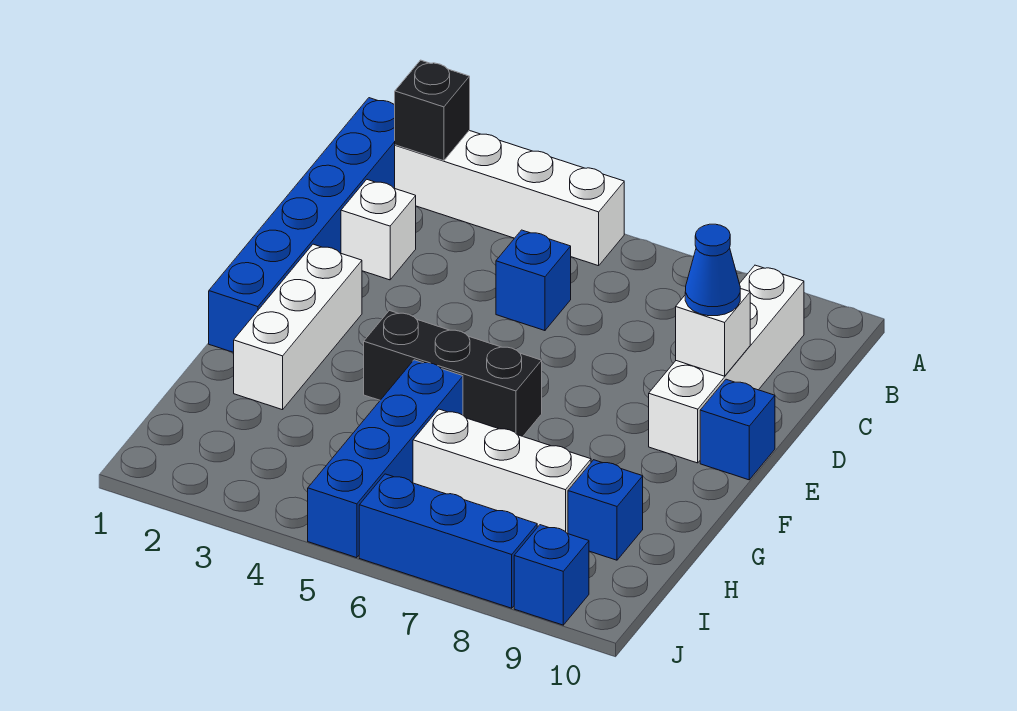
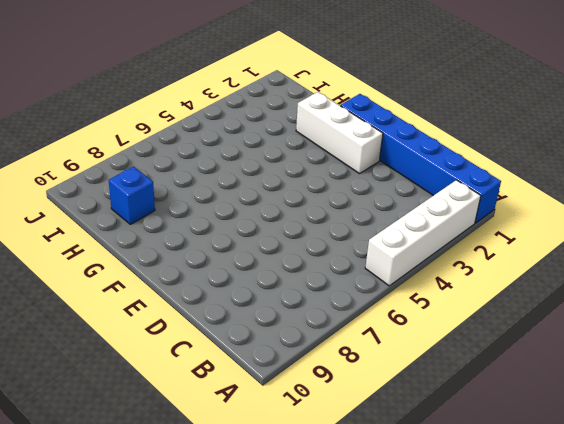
none -> white 1x4 brick [649,265,804,463]
none -> white 1x1 brick [341,180,416,280]
none -> blue 1x1 brick [496,230,571,331]

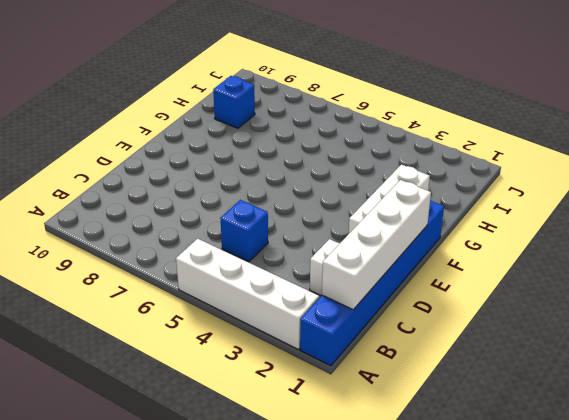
white 1x4 brick [322,180,431,310] -> white 1x4 brick moved to [649,265,804,463]
none -> blue 1x1 brick [700,379,775,480]
none -> black 1x3 brick [364,310,542,436]
none -> blue 1x4 brick [308,360,463,558]

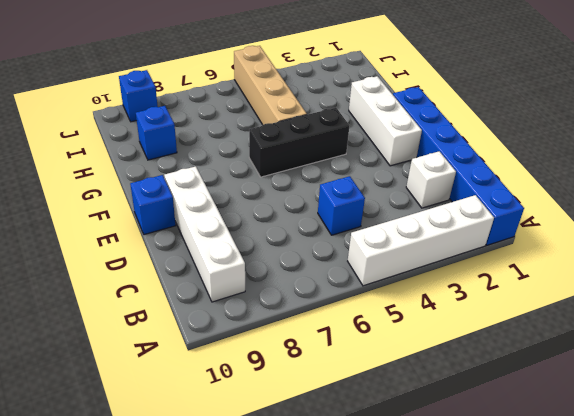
tan 1x4 brick [234,46,307,125] -> blue 1x4 brick [308,360,463,558]
none -> white 1x3 brick [413,409,591,534]
none -> blue 1x3 brick [359,474,537,608]
none -> black 1x1 brick [395,60,470,161]

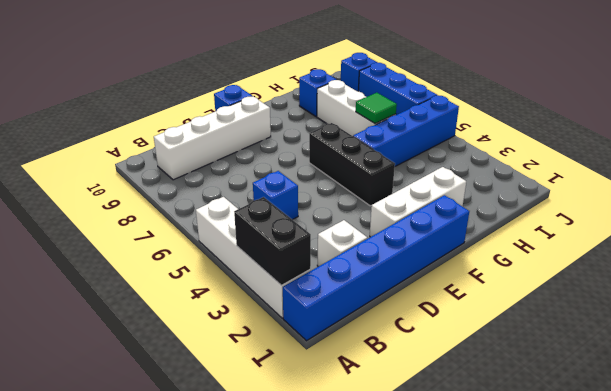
black 1x2 brick [234,197,311,285] -> black 1x1 brick [395,60,470,161]
green 1x1 tile [356,93,397,124] -> none
none -> white 1x1 brick [676,289,750,376]
none -> blue 1x1 cone [685,224,740,316]

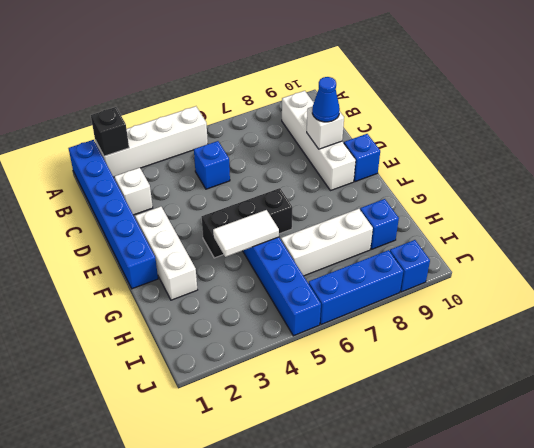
white 1x2 tile [213,210,279,257] -> none

